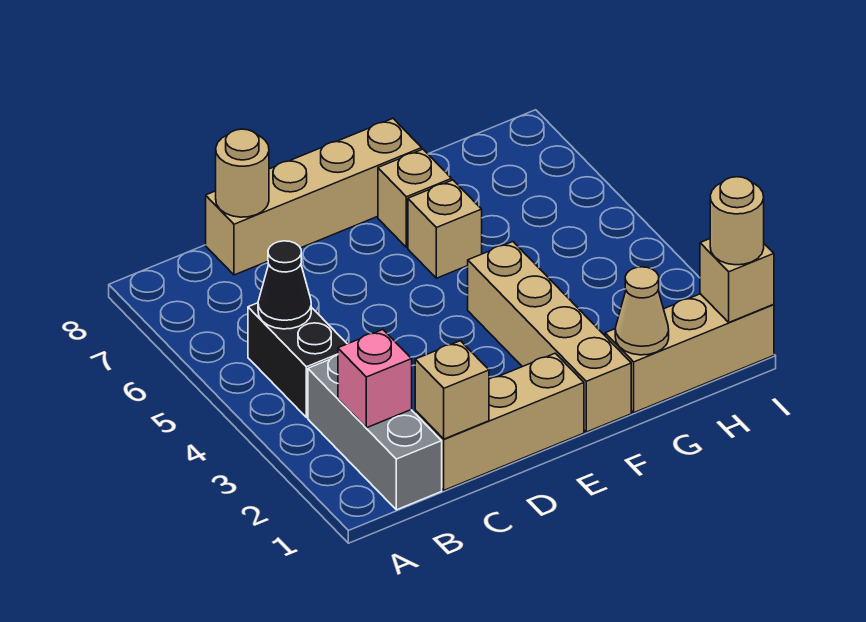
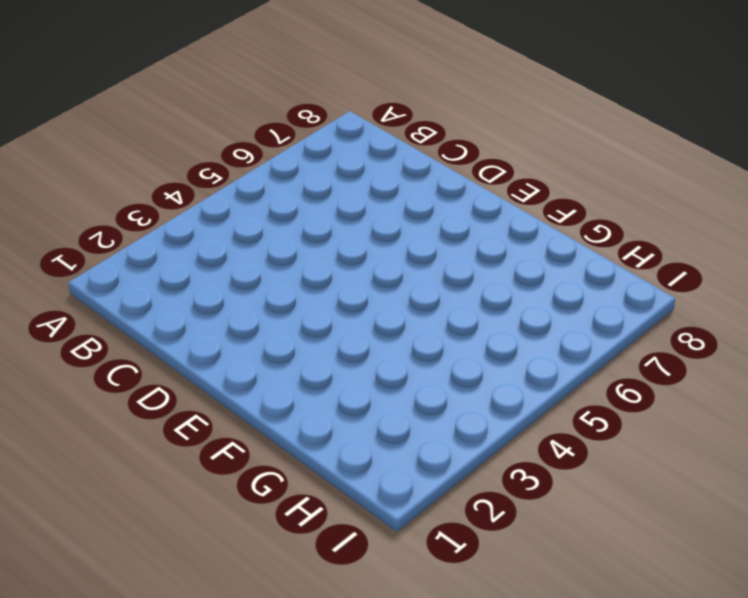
none -> grey 1x3 brick [308,355,442,510]
none -> black 1x2 brick [248,303,347,418]
none -> tan 1x3 brick [415,353,584,490]

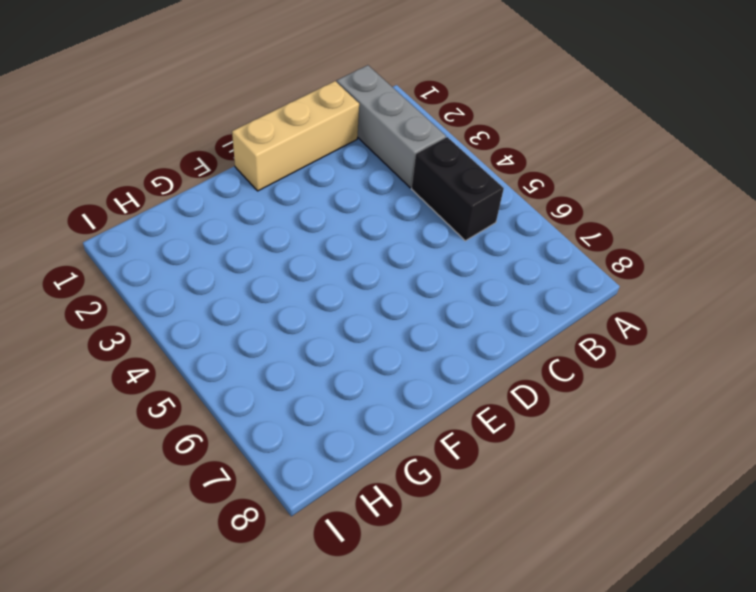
none -> tan 1x4 brick [206,119,422,275]
none -> tan 1x4 brick [468,242,631,432]
none -> tan 1x1 brick [408,180,482,278]

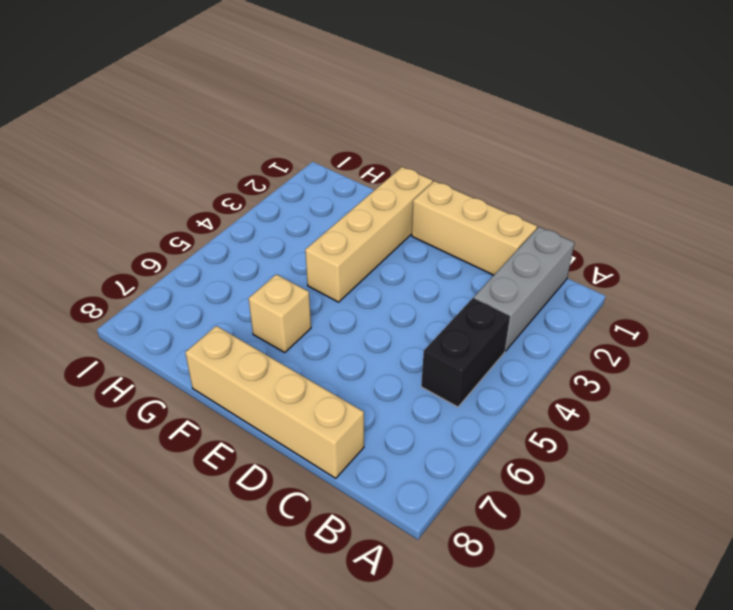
none -> tan 1x1 brick [378,149,452,248]
none -> tan 1x3 brick [605,294,774,413]
none -> pink 1x1 brick [338,330,412,428]

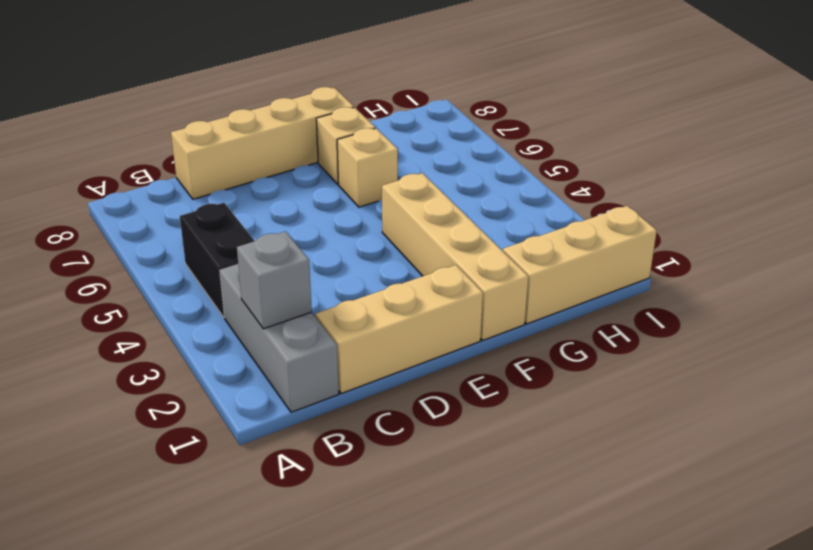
grey 1x1 brick [237,232,312,329] -> pink 1x1 brick [338,330,412,428]
none -> black 1x1 cone [258,241,311,329]
none -> tan 1x1 brick [415,341,489,439]
none -> tan 1x1 round brick [216,129,269,217]

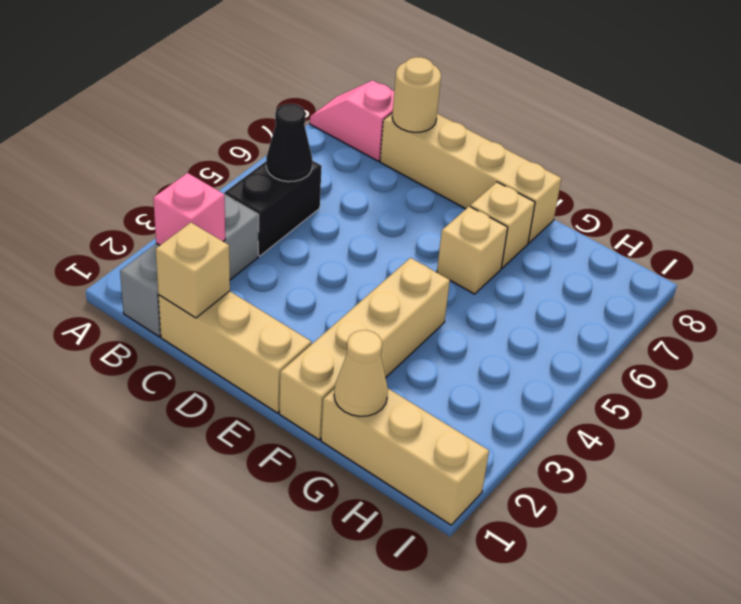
pink 1x2 slope [310,80,394,161] -> none
none -> tan 1x1 brick [700,239,774,322]
none -> tan 1x1 round brick [710,177,764,265]

